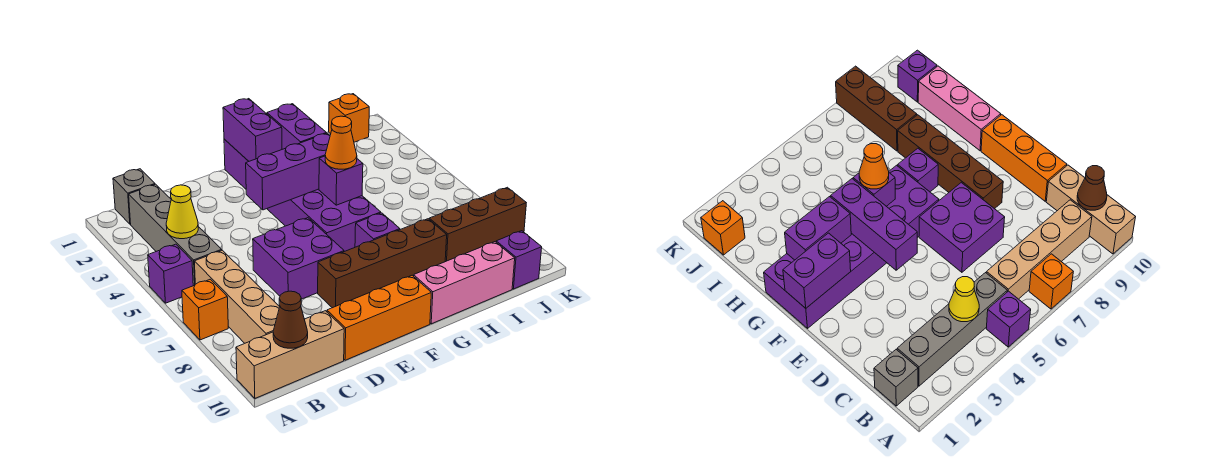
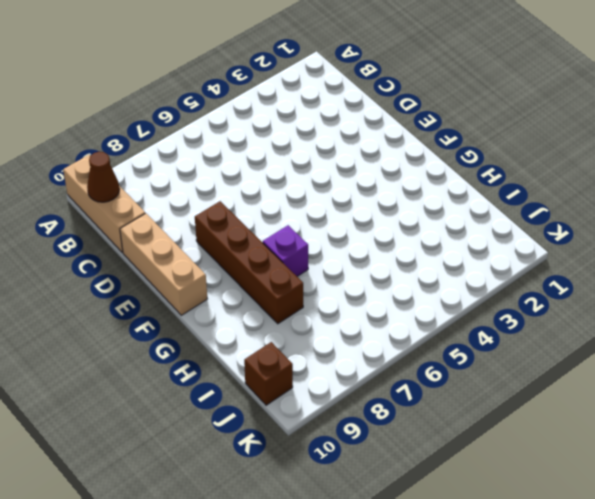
tan 1x3 brick [120,213,207,315] -> orange 1x3 brick [327,275,431,360]
brown 1x1 brick [244,342,293,405] -> purple 1x1 brick [496,231,542,289]
none -> purple 1x1 brick [148,244,193,303]
none -> orange 1x1 brick [182,279,228,340]
none -> grey 1x1 brick [113,169,155,224]

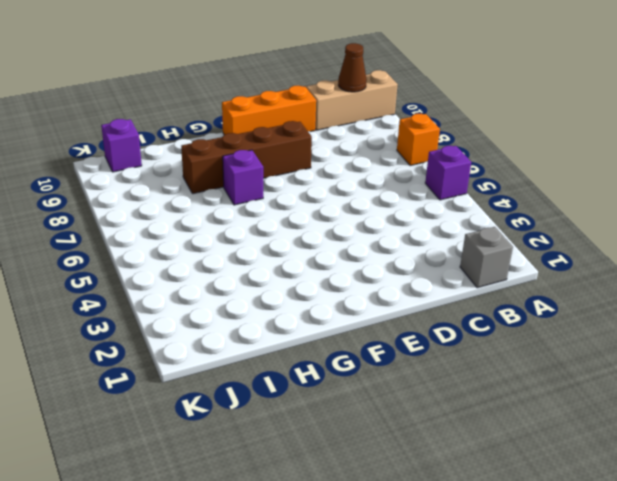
none -> grey 1x4 brick [129,184,222,286]
none -> tan 1x4 brick [194,250,279,343]
none -> purple 2x2 brick [253,218,344,299]

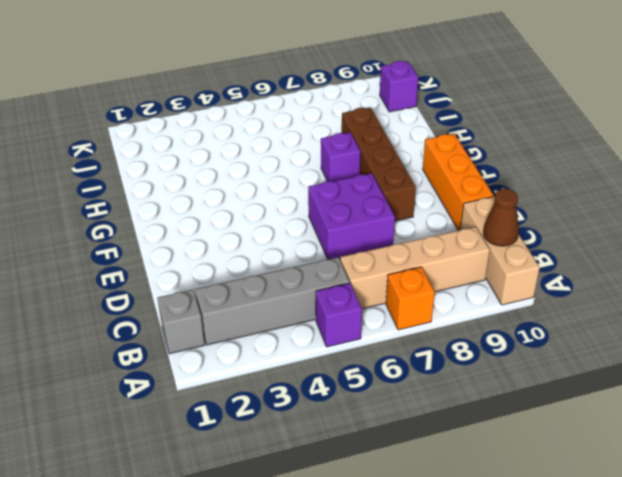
none -> purple 2x6 brick [224,139,381,252]
none -> pink 1x3 brick [414,242,515,324]
none -> brown 1x3 brick [429,187,526,262]

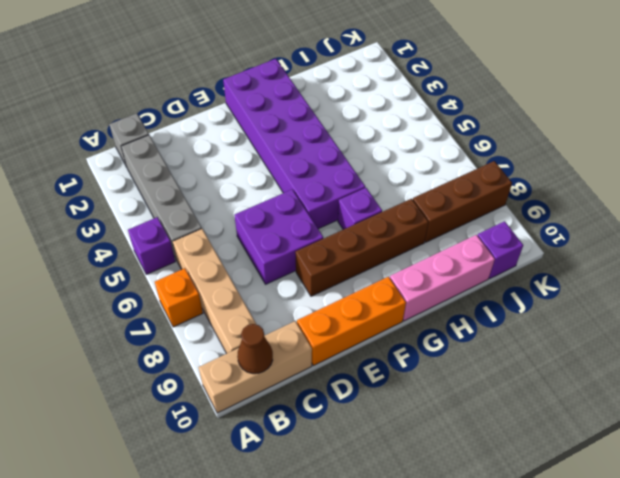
none -> orange 1x1 brick [329,94,369,142]
none -> yellow 1x1 cone [166,185,198,239]
none -> purple 1x3 brick [246,133,330,210]

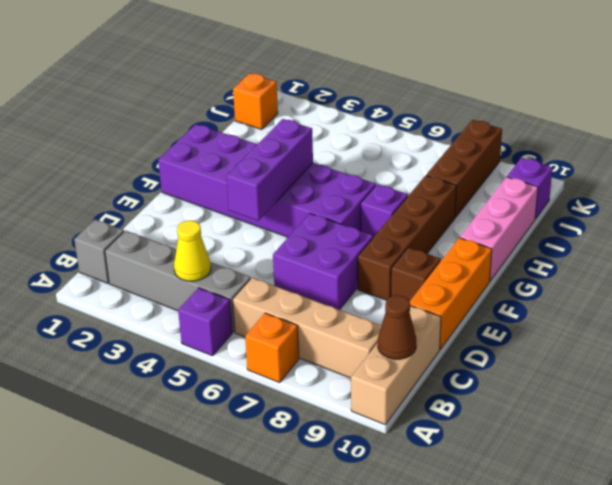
brown 1x1 brick [391,248,441,301] -> none
none -> purple 1x2 brick [223,99,282,161]
none -> purple 1x2 brick [267,104,327,149]
none -> purple 1x1 brick [319,156,363,205]

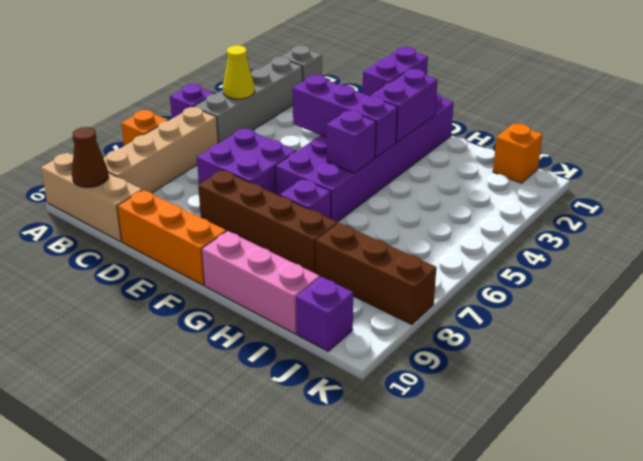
none -> orange 1x1 cone [325,116,357,169]

